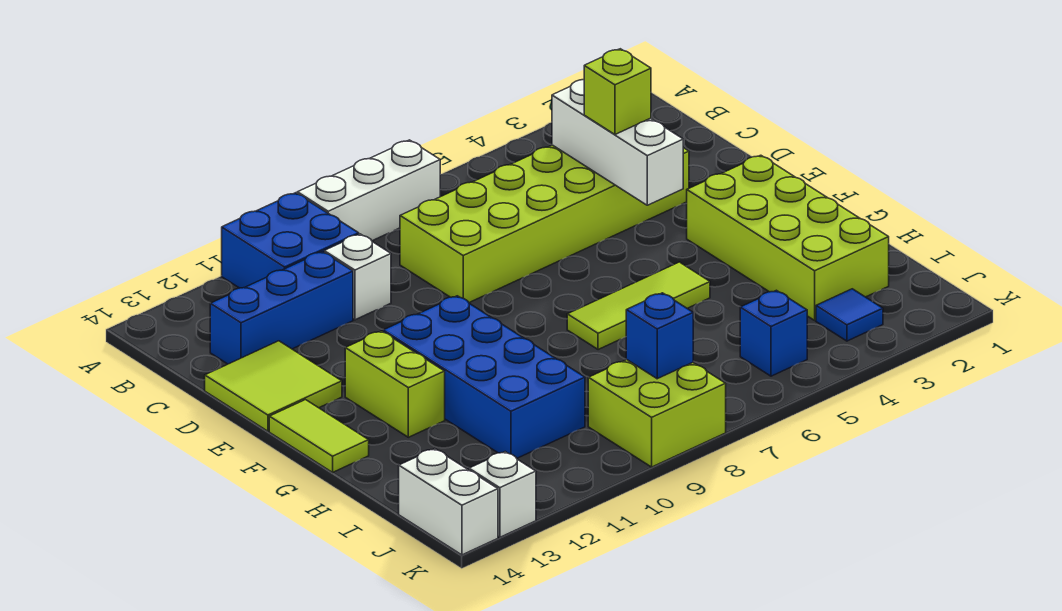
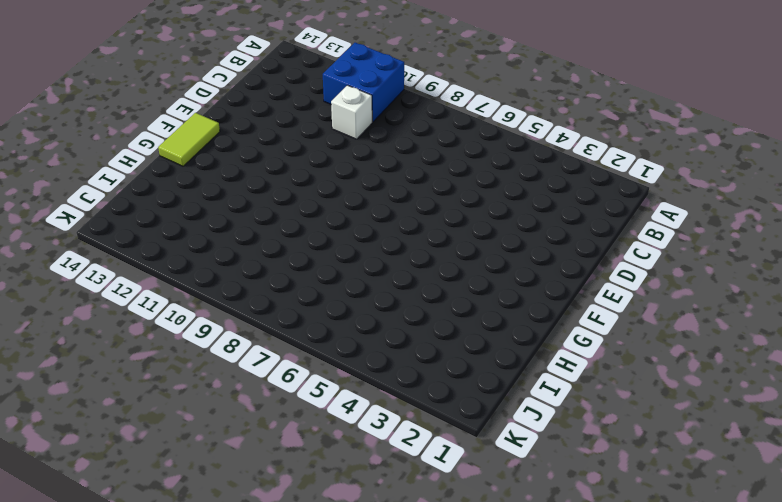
none -> white 1x3 brick [297,140,440,241]
none -> lime 2x6 brick [400,145,689,303]
none -> blue 1x3 brick [210,252,353,364]

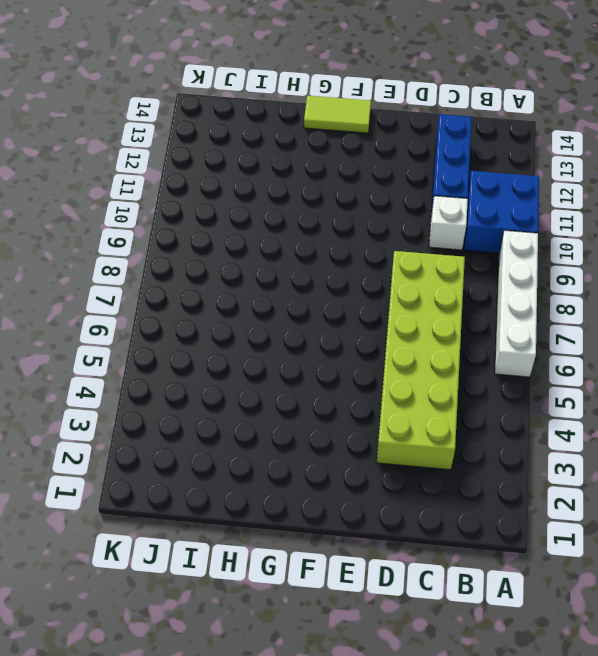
white 1x4 brick [495,230,538,377] -> white 1x3 brick [297,140,440,241]
none -> lime 2x2 tile [205,341,342,431]
none -> lime 2x4 brick [687,155,889,320]
none -> blue 2x4 brick [383,296,585,458]

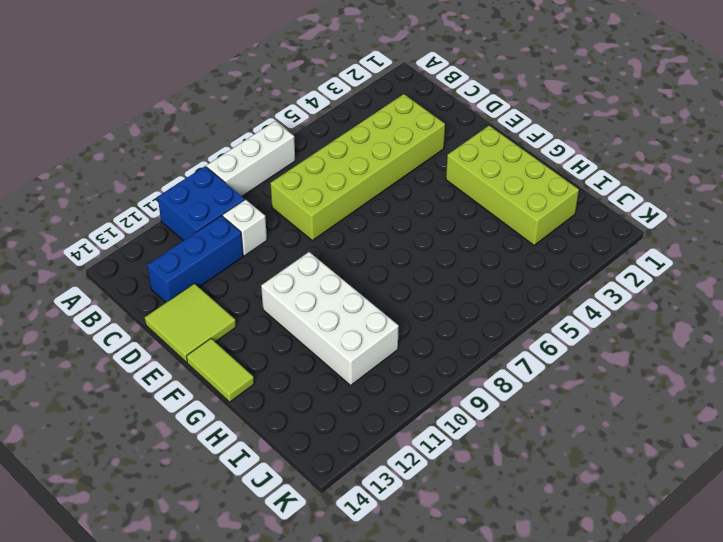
white 2x4 brick [261,252,399,385] -> blue 2x4 brick [383,296,585,458]
none -> lime 1x2 brick [345,331,445,437]
none -> lime 1x3 tile [567,262,710,350]
none -> blue 1x1 tile [816,289,883,341]

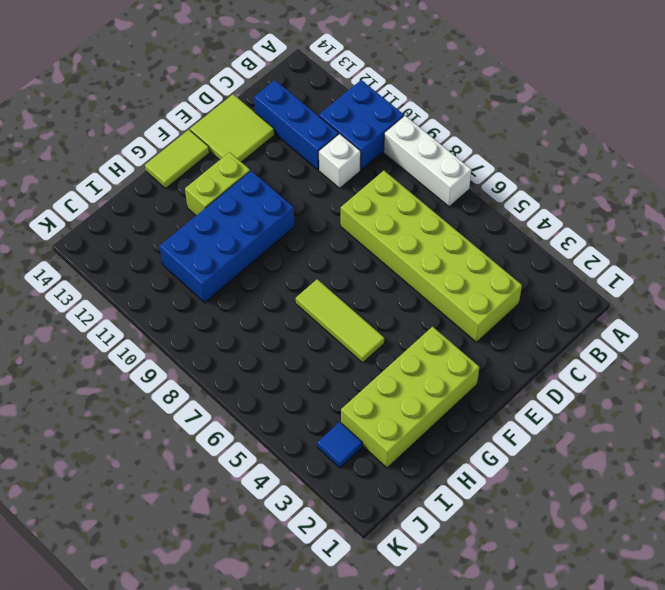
none -> blue 1x1 brick [740,290,807,376]
none -> lime 2x2 brick [588,360,726,467]
none -> white 1x2 brick [399,449,498,555]

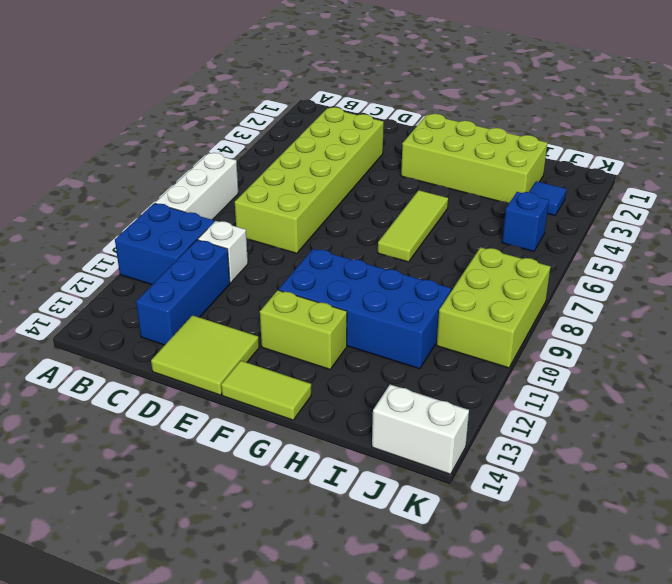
lime 2x3 brick [437,247,550,368] -> lime 2x2 brick [588,360,726,467]
none -> white 1x1 brick [469,452,536,537]
none -> white 1x3 brick [552,80,683,205]
none -> blue 1x1 brick [626,293,693,379]

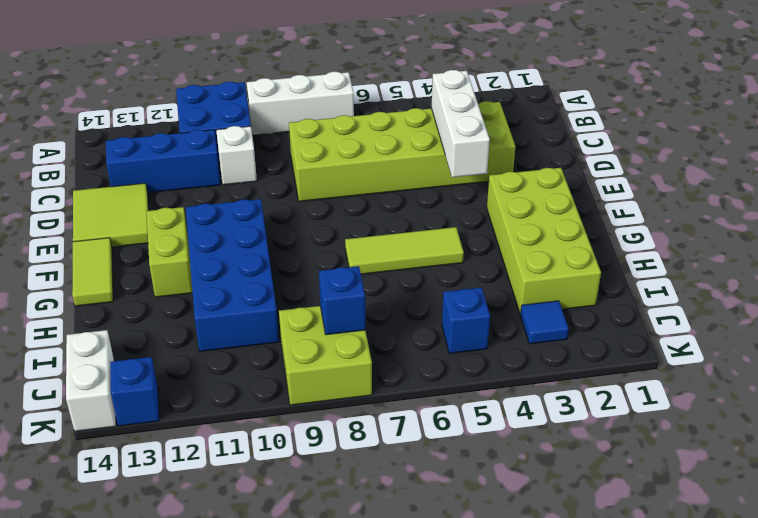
blue 1x1 brick [110,357,159,426] -> white 1x1 brick [469,452,536,537]
none -> lime 1x1 brick [584,49,651,134]

